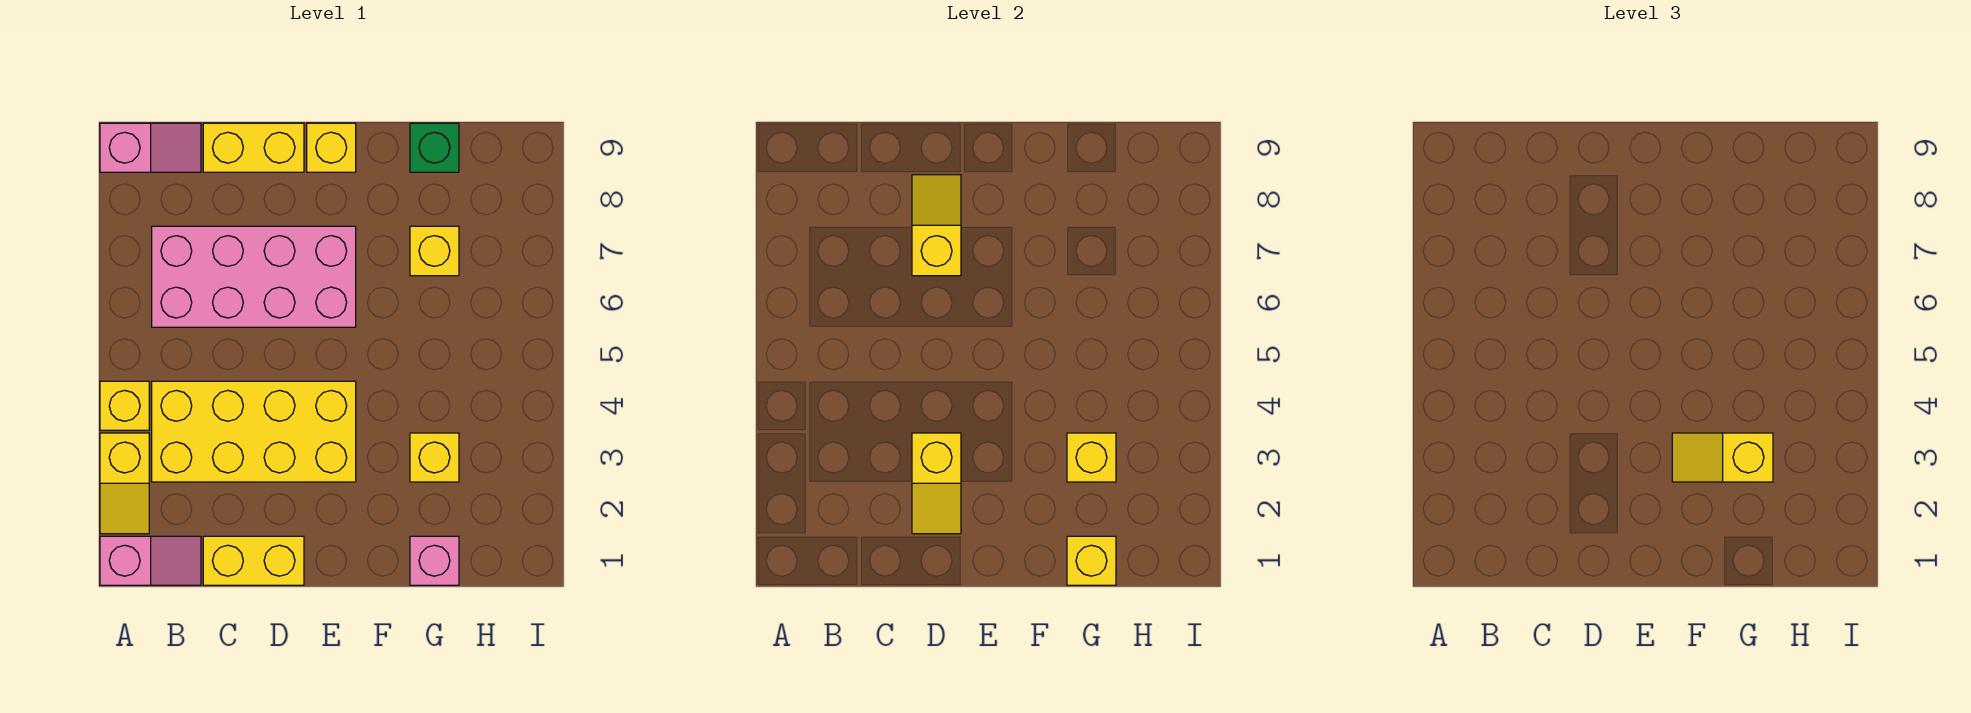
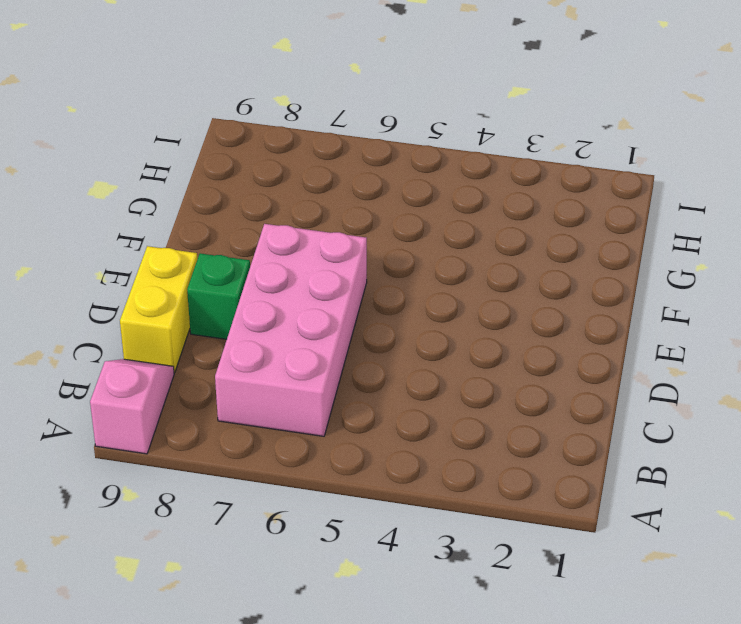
green 1x1 brick [187,253,250,339] -> green 1x1 brick moved to [410,123,459,172]
none -> pink 1x2 slope [100,536,201,585]
none -> yellow 1x2 slope [100,433,149,534]
none -> yellow 1x1 brick [100,381,149,430]

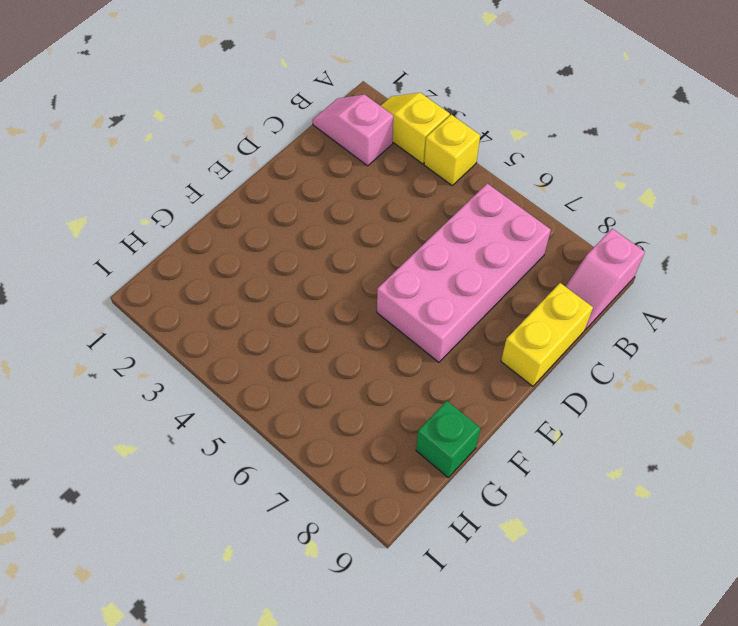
pink 1x2 slope [313,95,393,166] -> pink 1x2 slope turned to [100,536,201,585]
none -> yellow 2x4 brick [152,381,356,482]
none -> yellow 1x2 brick [203,536,304,585]
none -> yellow 1x1 brick [307,123,356,172]

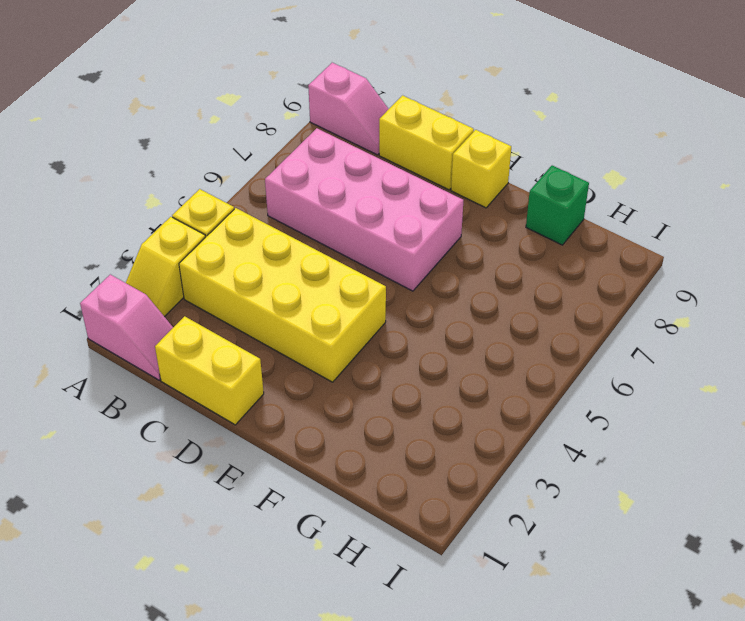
none -> pink 1x1 brick [410,536,459,585]
none -> yellow 1x1 brick [410,433,459,482]
none -> yellow 1x1 brick [410,226,459,276]

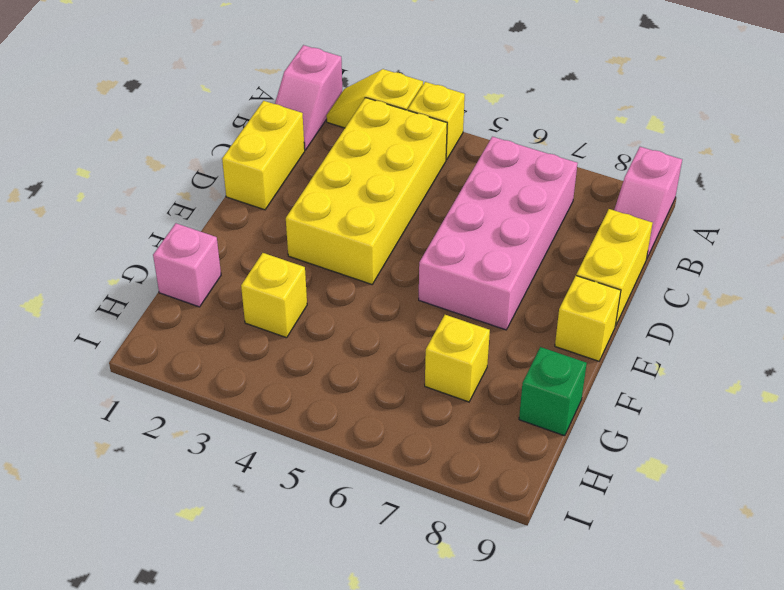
none -> yellow 1x2 slope [912,433,961,534]
none -> yellow 1x2 slope [912,175,961,276]
none -> yellow 1x1 brick [1067,536,1116,585]

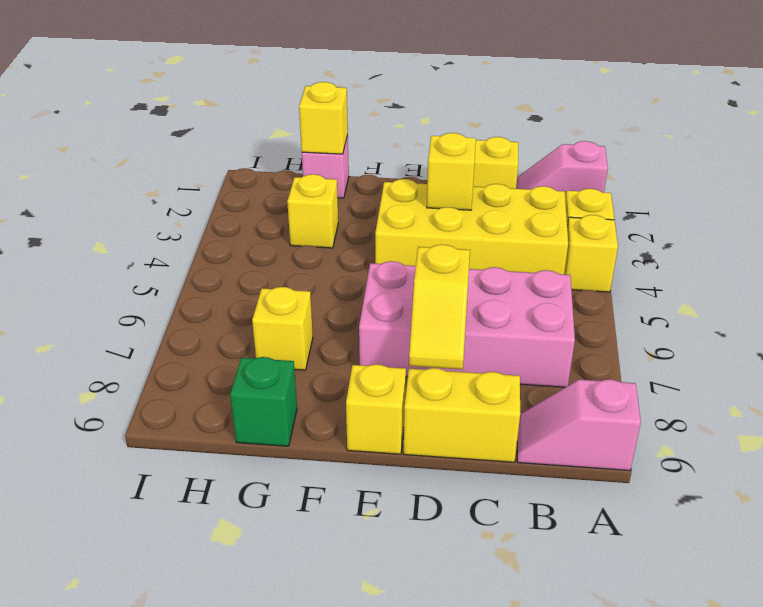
none -> yellow 1x1 brick [1067,433,1116,482]
none -> yellow 1x2 slope [1672,433,1773,482]

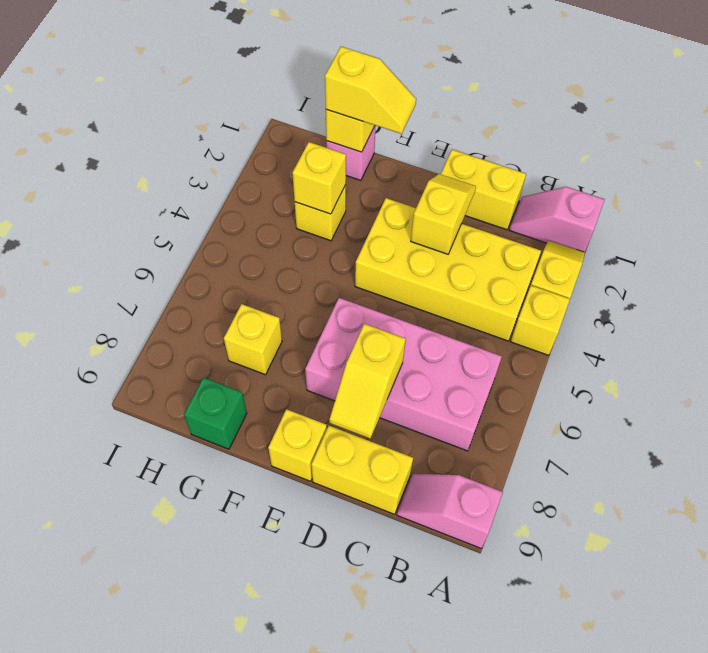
yellow 1x2 slope [325,47,416,134] -> yellow 1x2 slope moved to [1672,433,1773,482]

